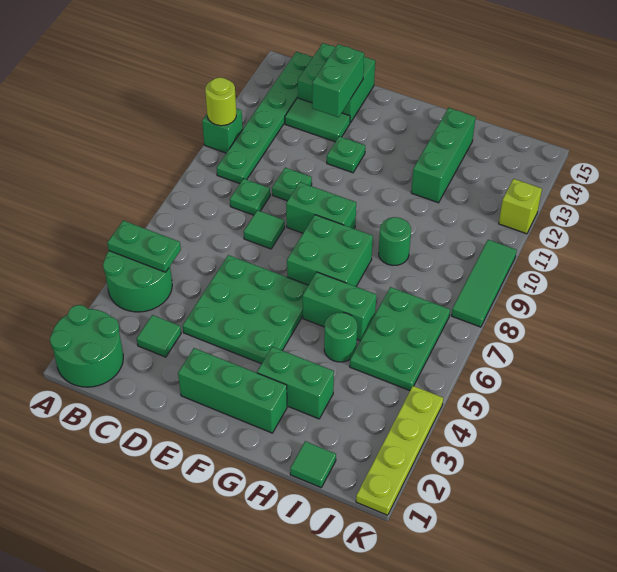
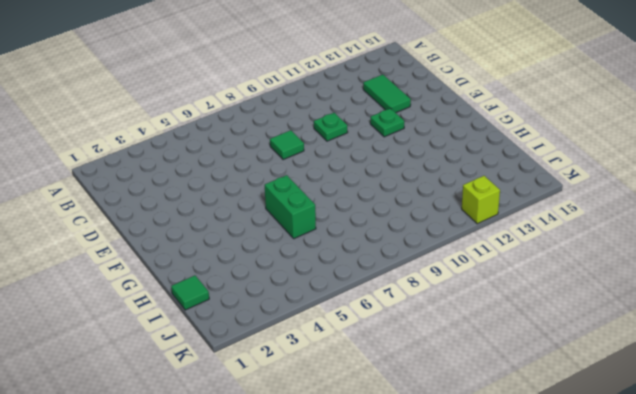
none -> green 2x2 round brick [50,305,123,387]
none -> green 2x2 round brick [103,251,172,312]
none -> green 1x1 brick [202,108,243,153]

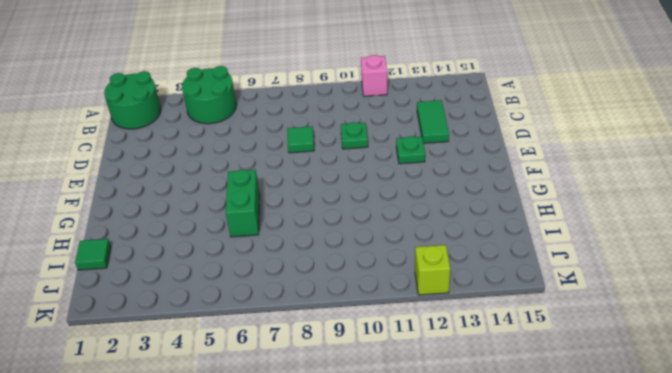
pink 1x1 brick [361,55,387,96] -> green 1x1 brick [202,108,243,153]
none -> green 1x6 plate [217,52,313,184]
none -> green 1x1 tile [137,315,181,357]
none -> green 1x1 plate [230,179,270,215]

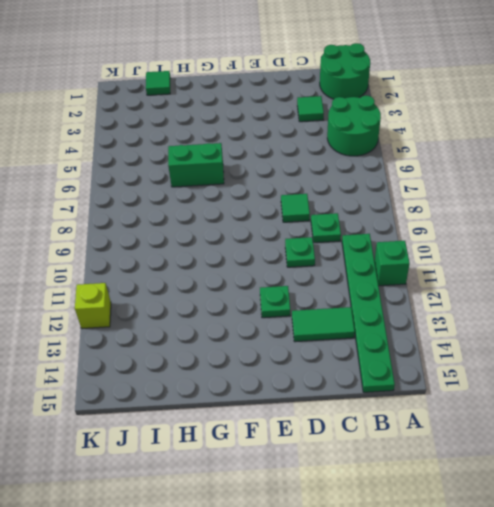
none -> green 2x2 brick [298,43,375,123]
none -> green 3x3 plate [183,255,308,364]
none -> green 1x3 brick [178,348,287,433]

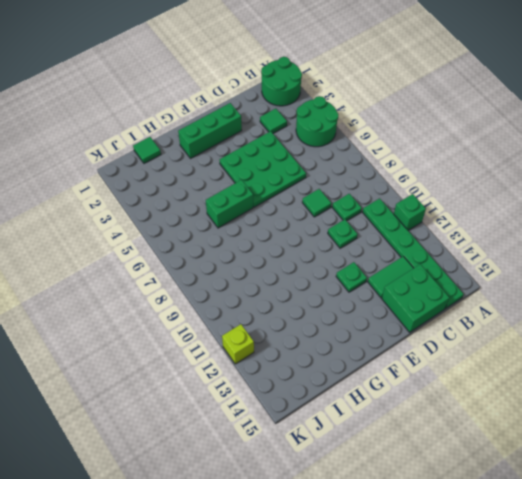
none -> green 1x2 brick [286,182,356,233]
none -> green 2x2 brick [287,215,373,286]
none -> green 1x2 brick [257,347,334,419]

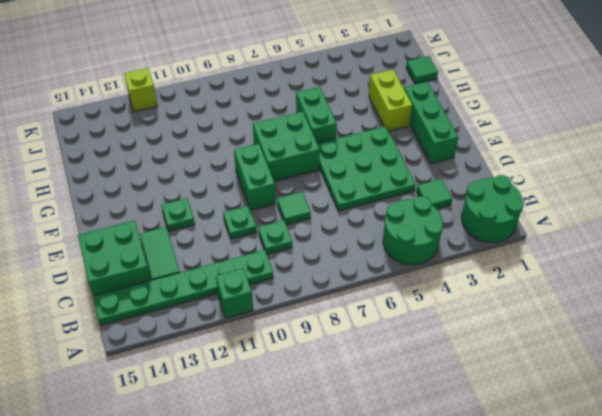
lime 1x2 brick [369,70,412,131] -> green 1x2 brick [257,347,334,419]
none -> green 1x1 round brick [324,312,357,362]
none -> green 1x1 round brick [379,217,411,265]
none -> green 1x3 brick [411,108,476,203]

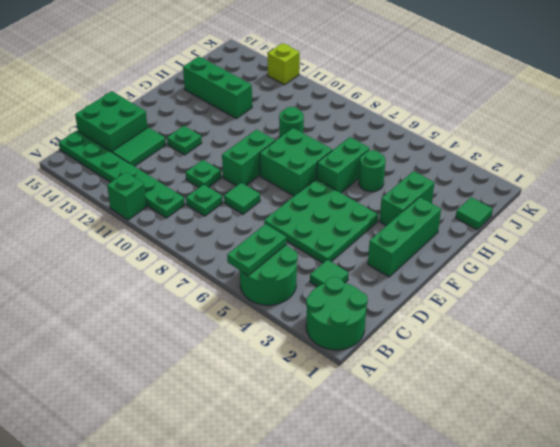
none -> green 2x3 plate [350,287,450,391]
none -> lime 1x4 plate [356,386,443,515]
none -> green 1x3 tile [451,240,517,327]

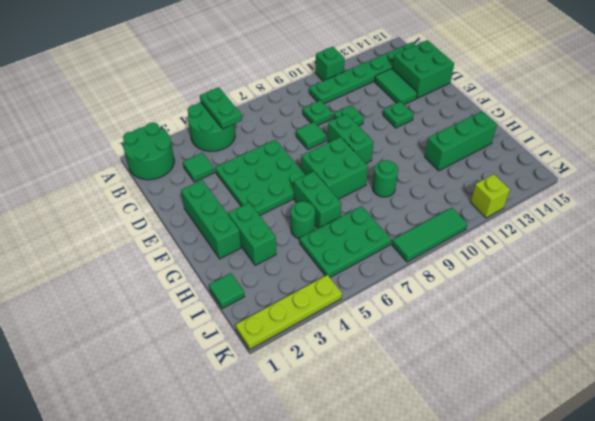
none -> lime 1x1 round brick [205,77,236,126]
none -> green 1x2 brick [312,44,364,117]

